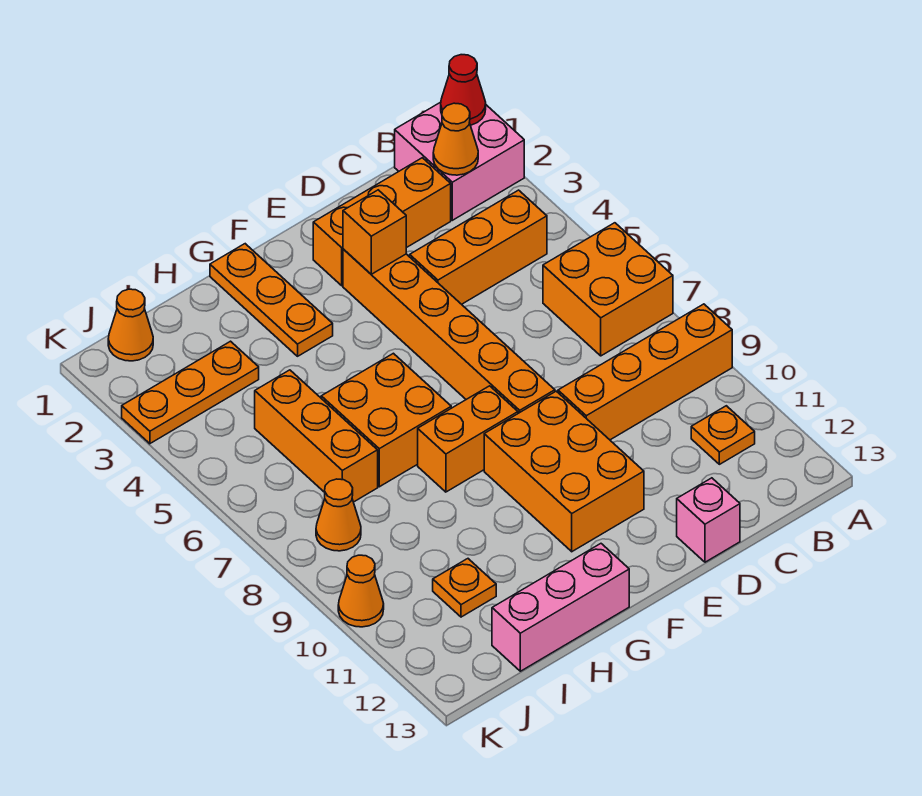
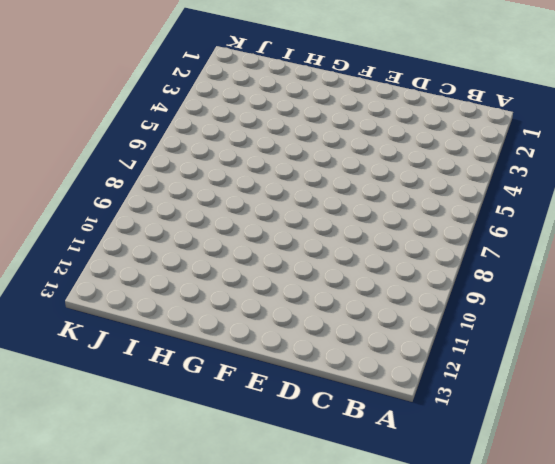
none -> pink 2x2 brick [395,102,524,220]
none -> orange 2x2 brick [543,223,673,356]
none -> orange 1x4 brick [558,304,732,440]

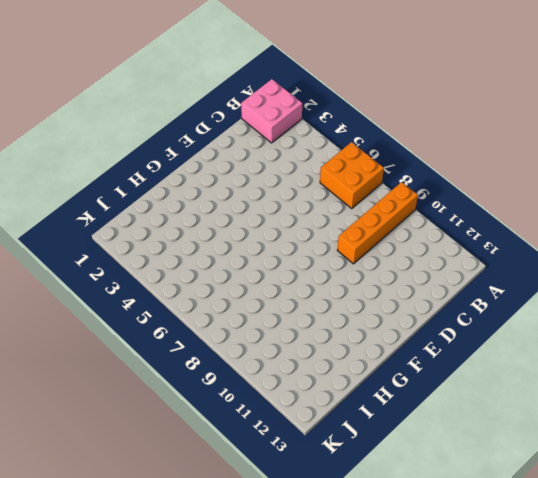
none -> orange 1x3 brick [410,190,547,304]
none -> orange 1x1 plate [691,406,755,464]
none -> orange 1x3 brick [313,158,451,286]

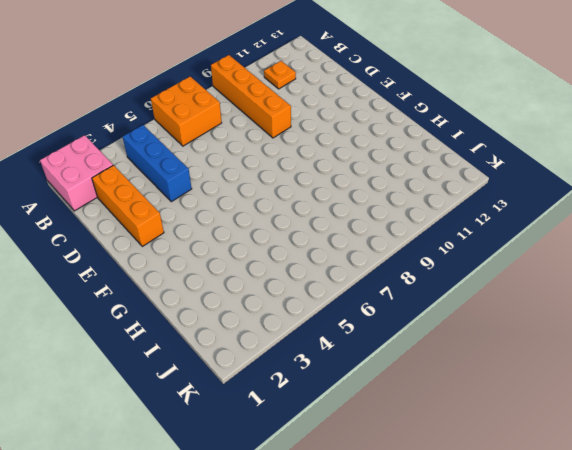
blue 1x3 brick [123,125,192,202] -> orange 1x3 brick [410,190,547,304]
none -> pink 1x1 brick [677,478,740,562]
none -> orange 1x6 brick [343,249,555,413]
none -> orange 2x3 brick [484,391,644,552]

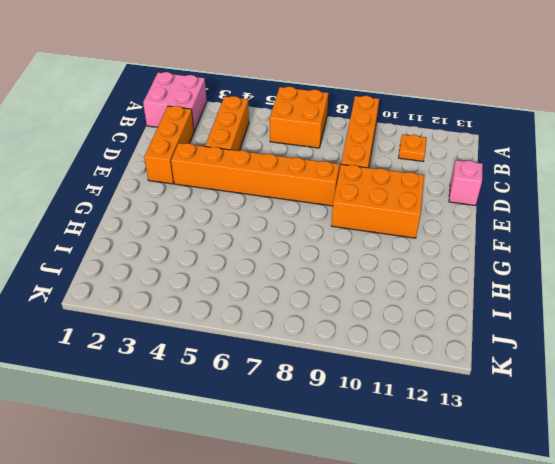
none -> orange 1x2 brick [418,386,518,492]
none -> orange 1x3 plate [210,244,333,356]
none -> orange 2x2 brick [321,353,451,487]

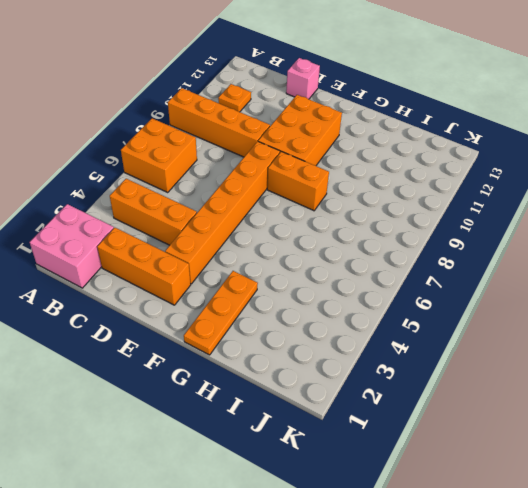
none -> orange 2x2 brick [321,353,451,487]
none -> pink 1x3 brick [492,544,629,671]
none -> orange 1x3 plate [122,341,259,444]

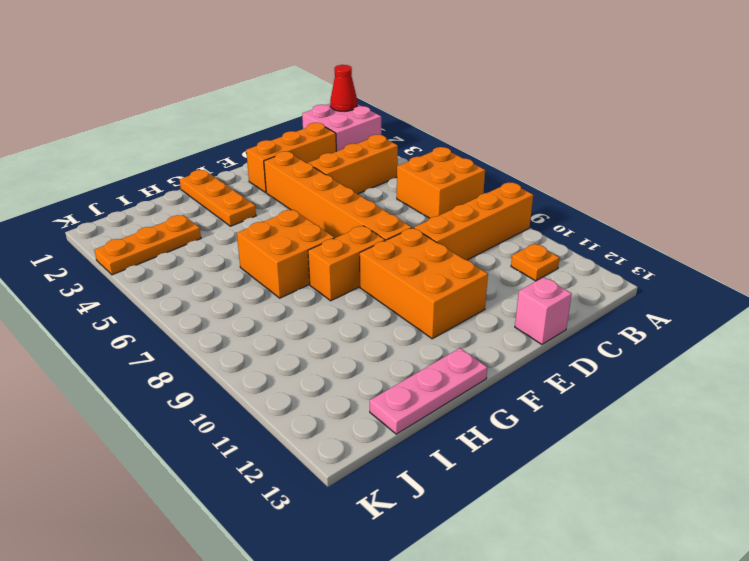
pink 1x3 plate [370,348,487,434] -> pink 1x3 brick [492,544,629,671]
none -> orange 1x3 brick [255,370,378,502]
none -> orange 1x1 plate [433,559,496,617]
none -> orange 1x1 cone [108,289,153,361]

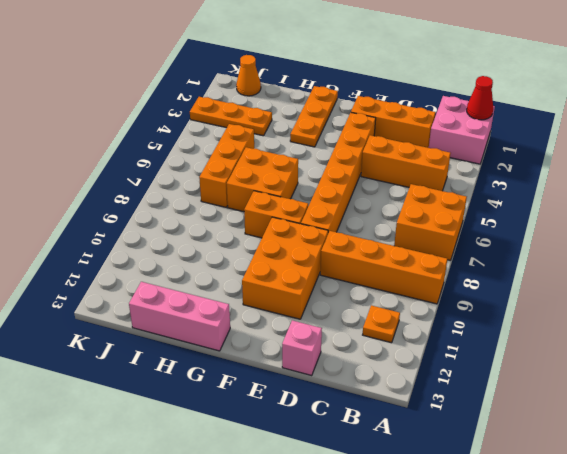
none -> orange 1x1 plate [433,559,496,617]
none -> orange 1x1 cone [316,479,361,551]
none -> orange 1x1 cone [338,555,384,627]

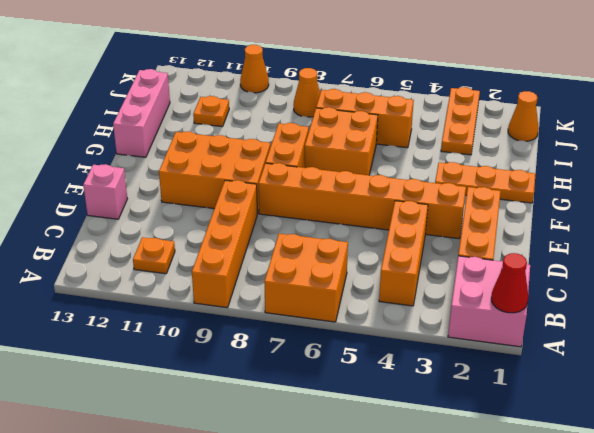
none -> orange 1x1 cone [433,103,478,175]
none -> orange 1x1 brick [343,190,406,274]

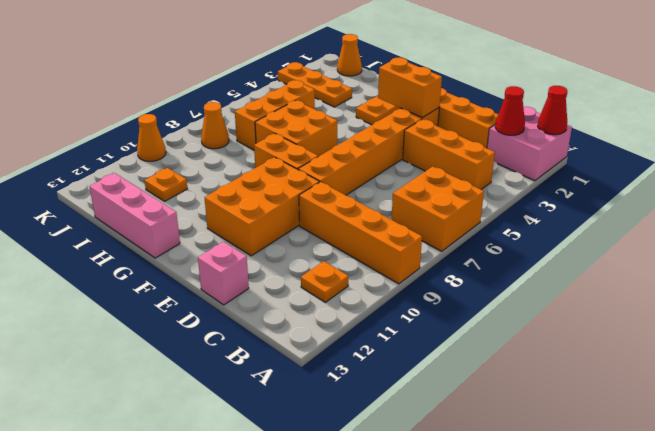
red 1x1 cone [495,86,525,135] -> orange 1x1 cone [433,103,478,175]
orange 1x2 brick [378,57,442,118] -> orange 1x1 brick [343,190,406,274]

